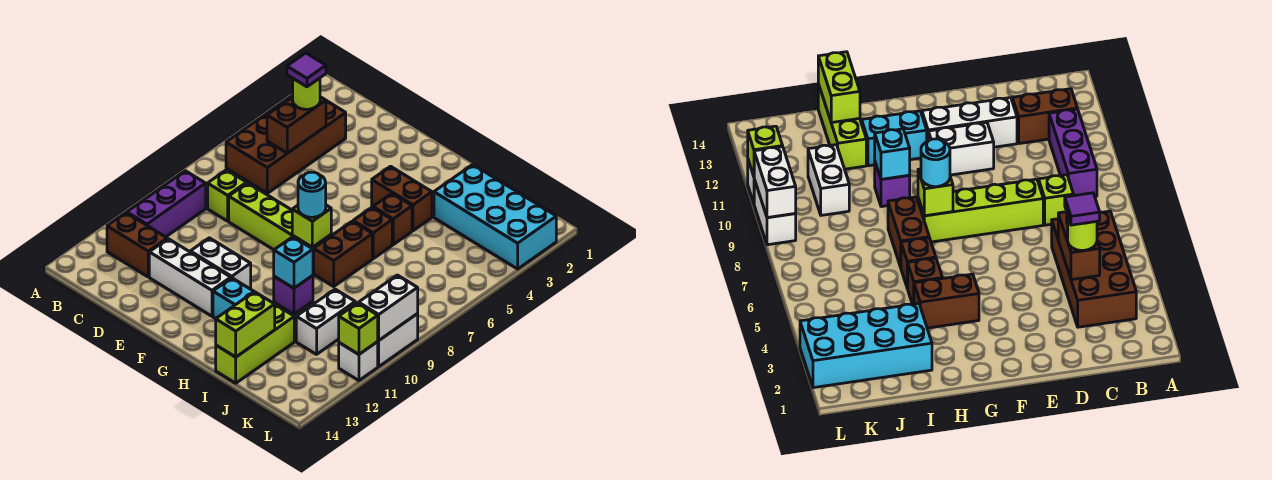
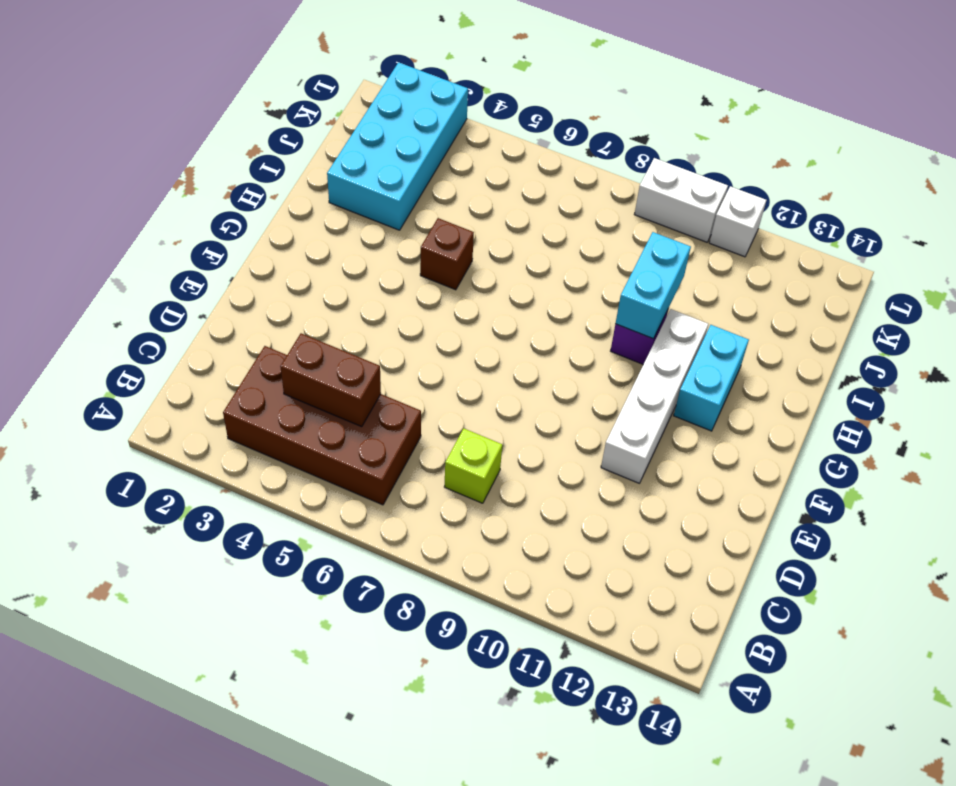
white 1x4 brick [601,309,708,483] -> white 1x2 brick [190,238,251,289]
cyan 1x2 brick [615,232,691,339] -> cyan 1x1 brick [274,237,313,288]
none -> purple 1x3 brick [127,171,206,237]
none -> brown 1x2 brick [107,213,167,277]
none -> lime 1x4 brick [229,183,331,273]

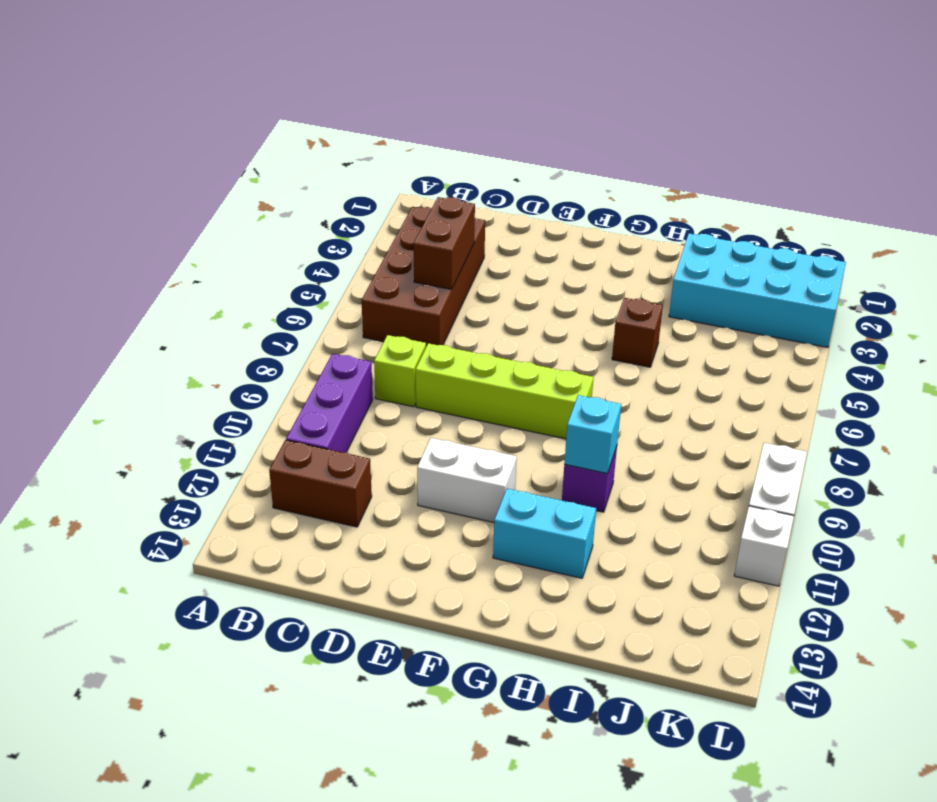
none -> white 1x3 brick [149,239,231,316]
none -> brown 1x2 brick [372,166,432,231]
none -> brown 1x1 brick [353,207,392,259]

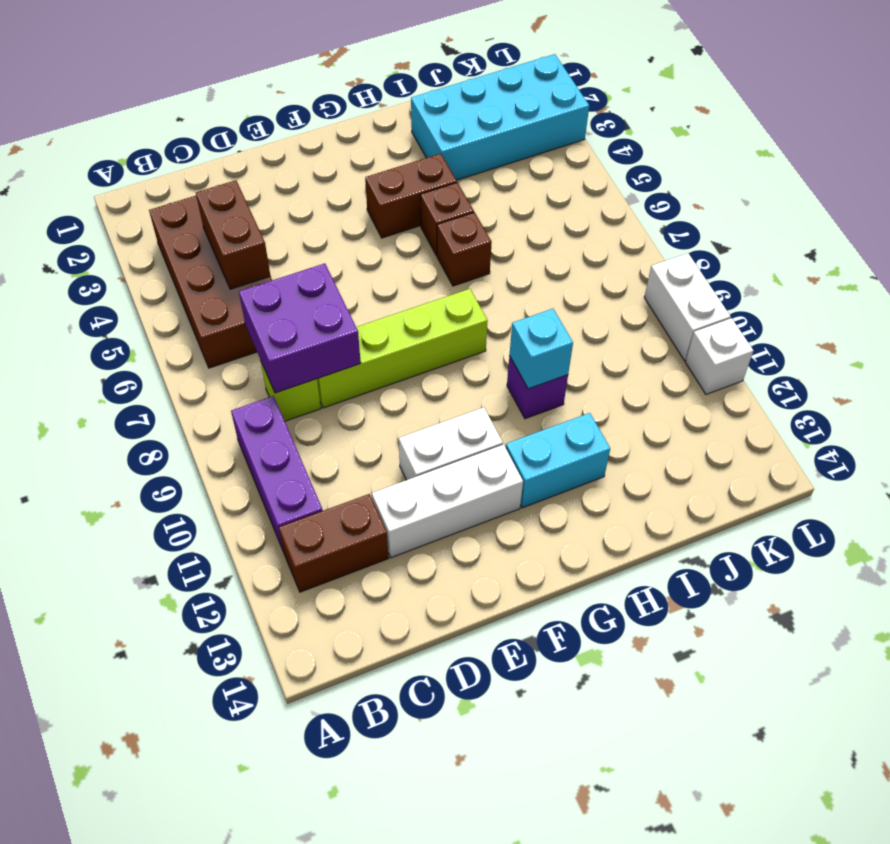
purple 2x2 brick [239,263,361,393] -> none
none -> brown 1x2 brick [314,221,372,286]
none -> lime 1x3 brick [216,305,294,383]
none -> white 1x2 brick [296,289,355,354]

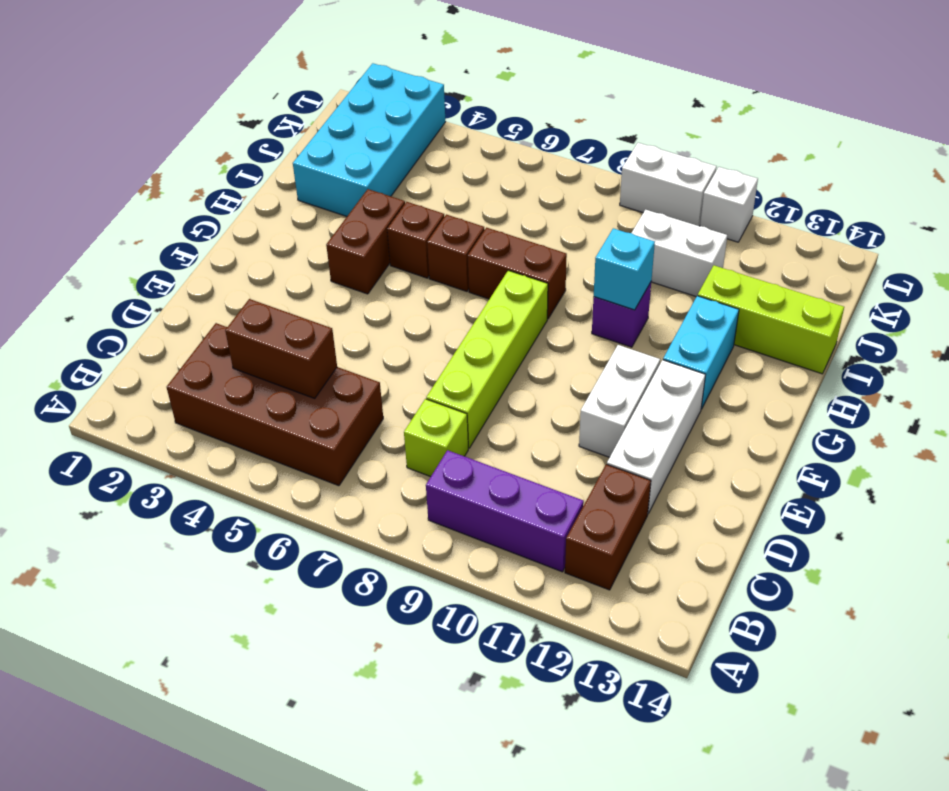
none -> lime 1x1 brick [292,205,331,247]
none -> lime 1x2 brick [216,292,275,357]
none -> white 1x2 brick [359,275,418,340]

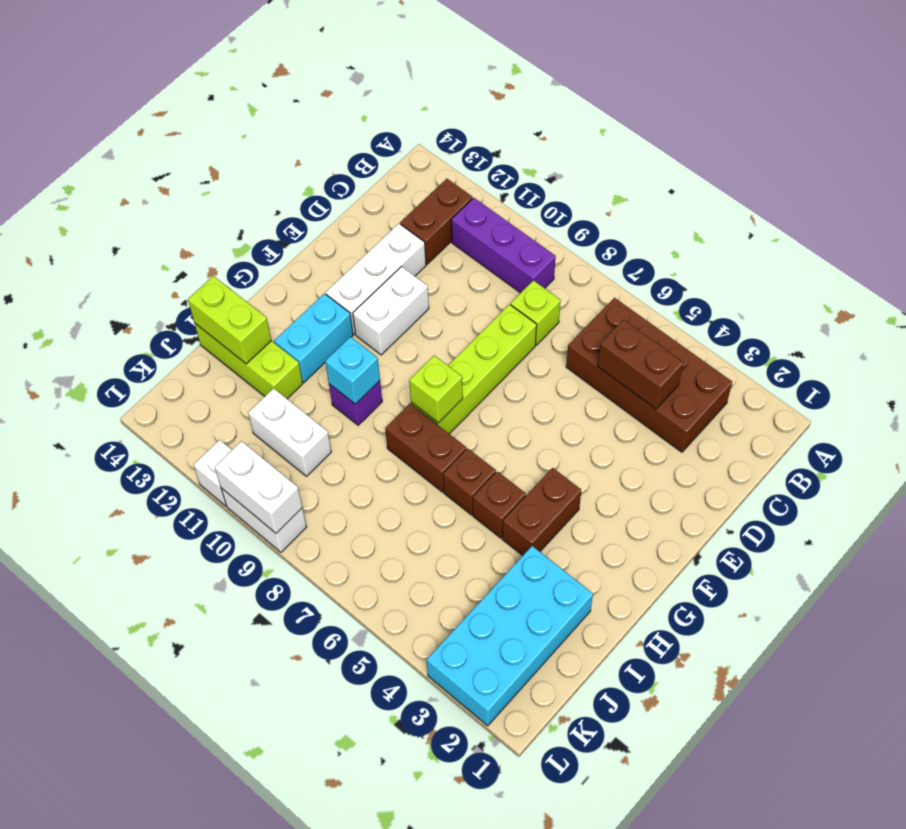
none -> lime 1x1 brick [339,303,378,354]
none -> lime 1x1 round brick [293,78,320,109]
none -> cyan 1x1 round brick [298,172,326,217]

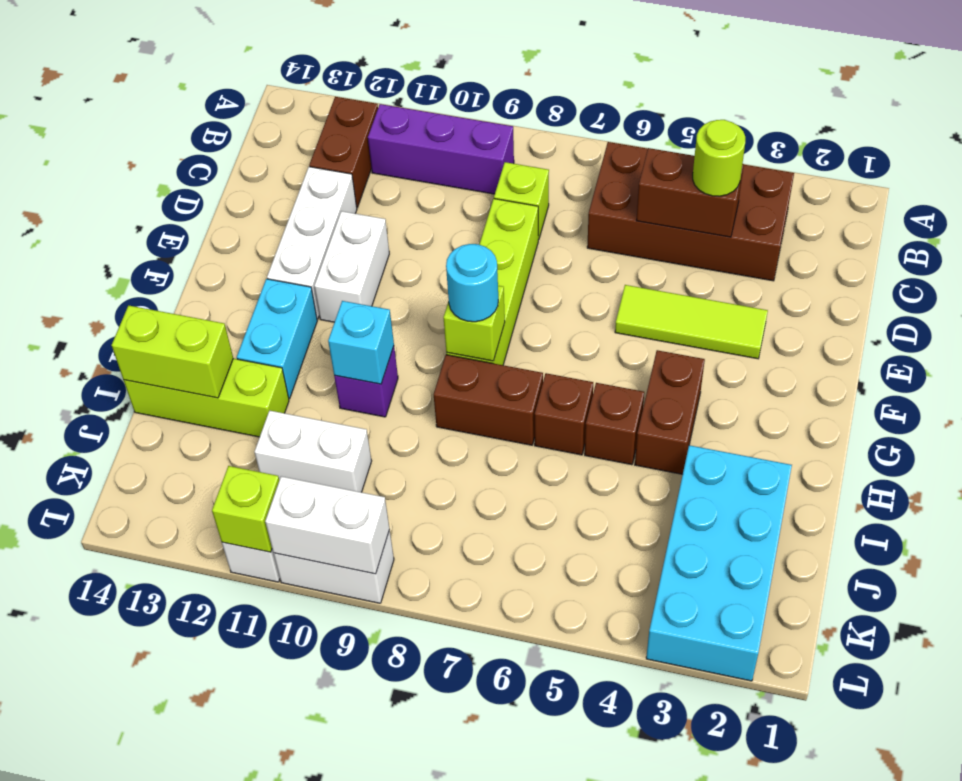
lime 1x3 tile [615,285,768,359] -> none
none -> purple 1x1 tile [287,53,326,87]

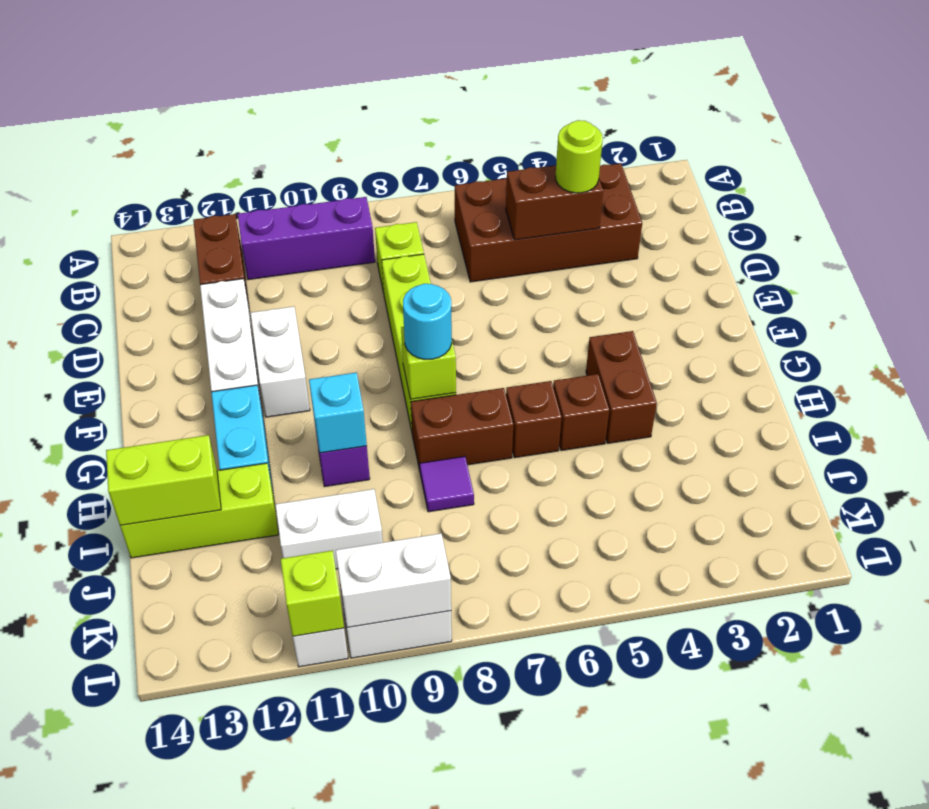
purple 1x1 tile [420,456,474,512] -> purple 1x1 tile moved to [287,53,326,87]
none -> cyan 2x4 brick [434,165,556,269]

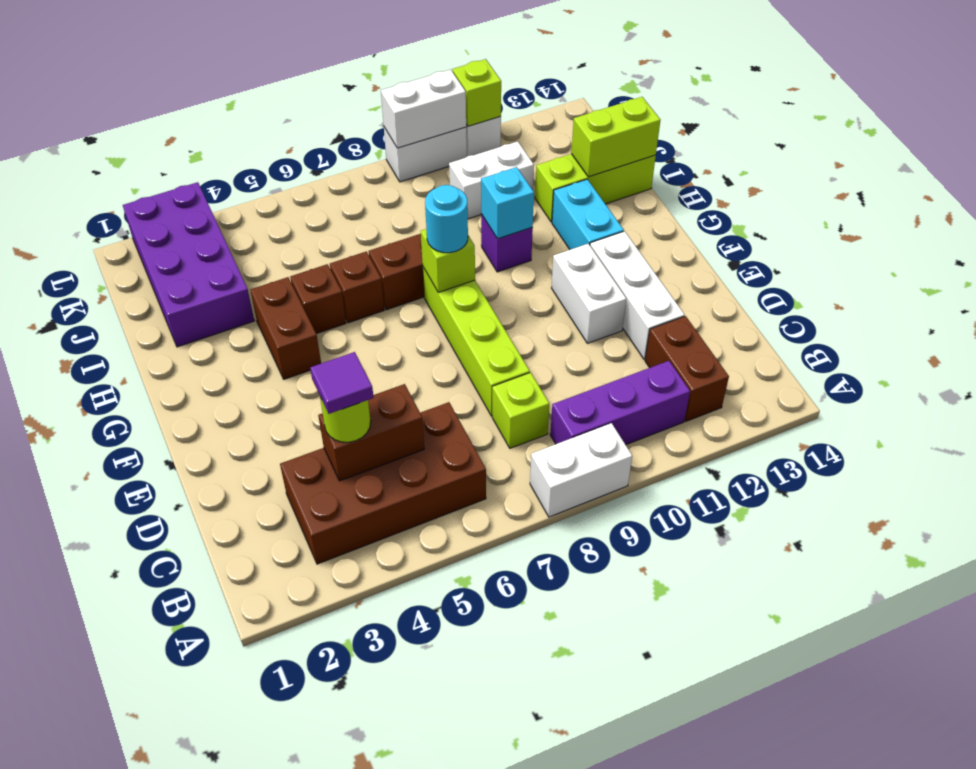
white 1x2 brick [530,423,632,517] -> none
purple 2x4 brick [123,182,254,347] -> cyan 2x4 brick [434,165,556,269]

